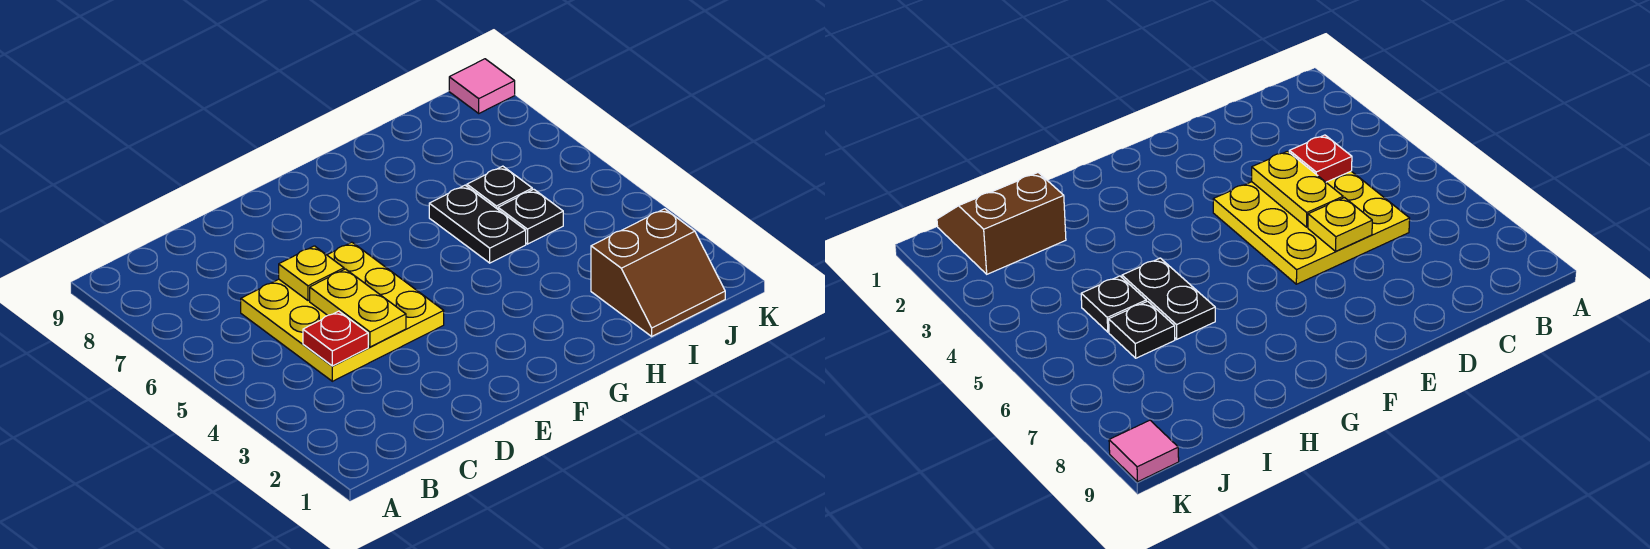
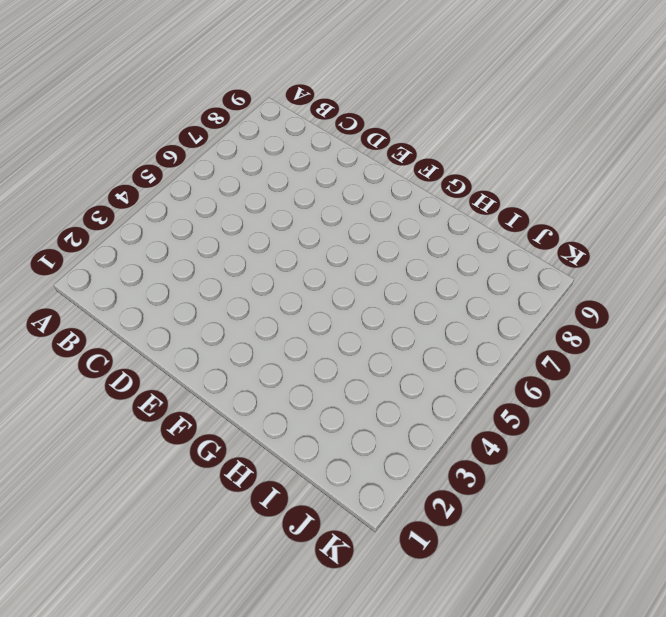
none -> yellow 3x3 plate [241,242,444,381]
none -> black 1x2 plate [429,185,526,263]

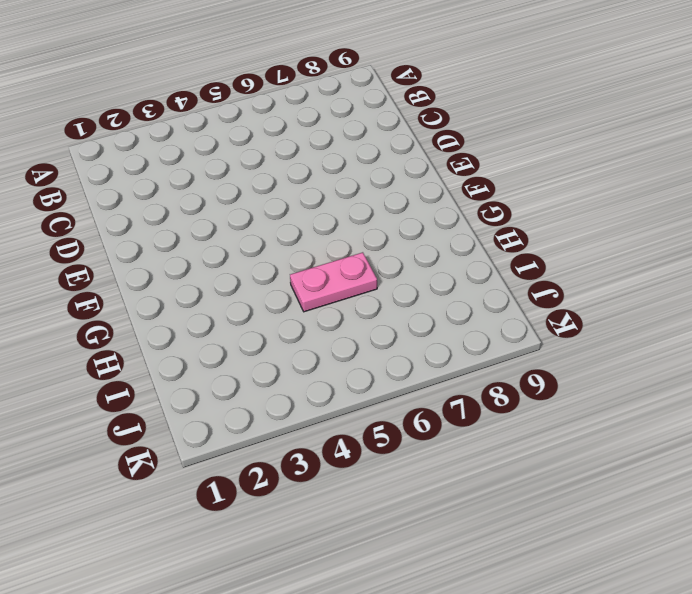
pink 1x2 plate [290,252,377,312] -> black 1x2 plate [429,185,526,263]
none -> yellow 3x3 plate [241,242,444,381]
none -> brown 2x2 slope [591,209,725,336]

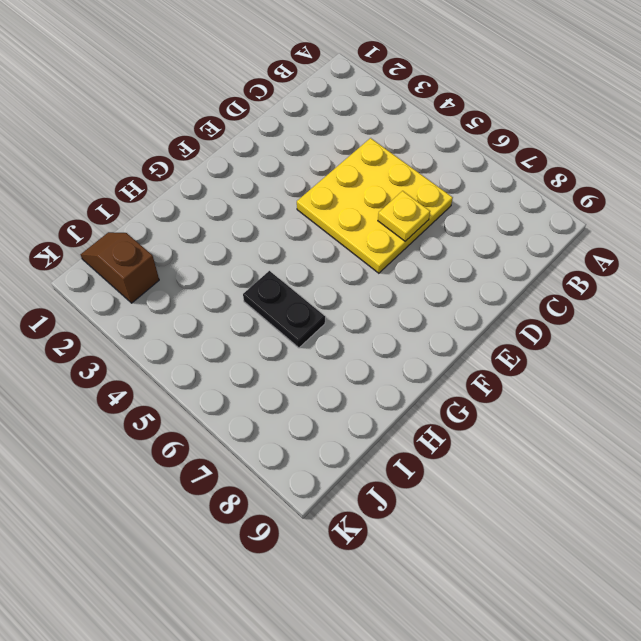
brown 1x2 slope [81,232,159,303] -> brown 2x2 slope [591,209,725,336]
none -> black 1x1 plate [498,189,563,244]
none -> black 1x1 plate [467,166,532,209]

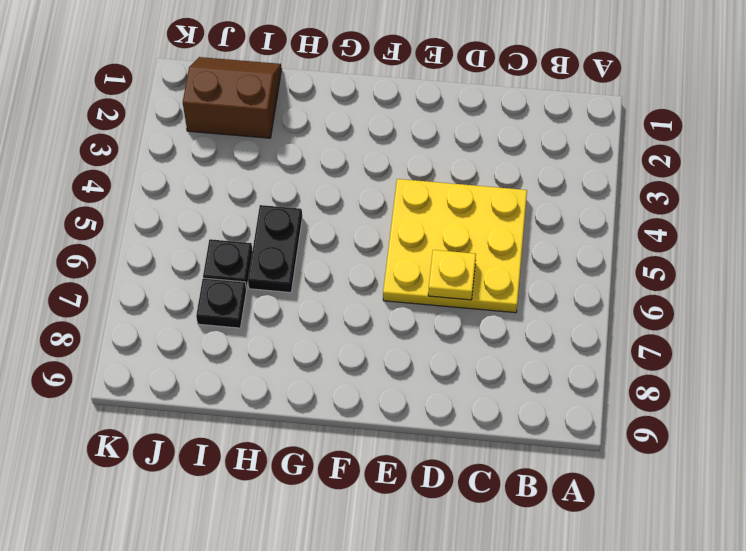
black 1x1 plate [196,278,246,328] -> black 1x1 plate moved to [498,189,563,244]
none -> pink 1x1 tile [449,59,515,113]
none -> red 1x1 plate [303,311,368,366]

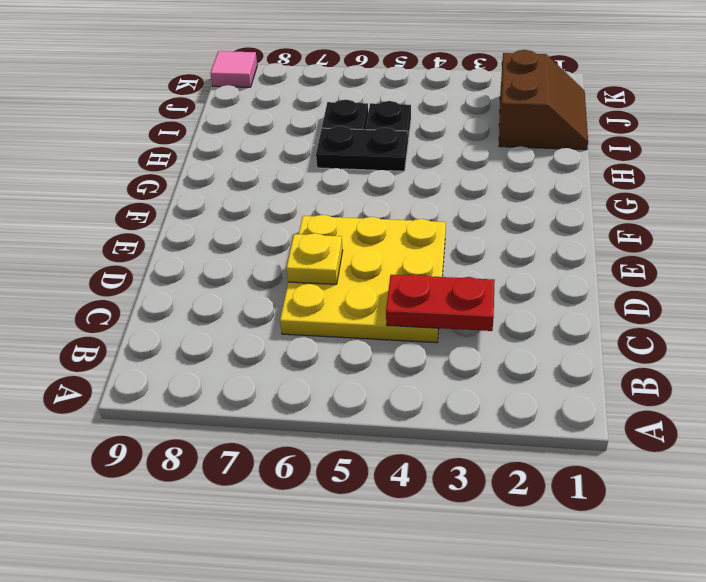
red 1x2 plate [386,274,495,331] -> red 1x1 plate [303,311,368,366]
none -> yellow 1x2 plate [310,269,406,347]

